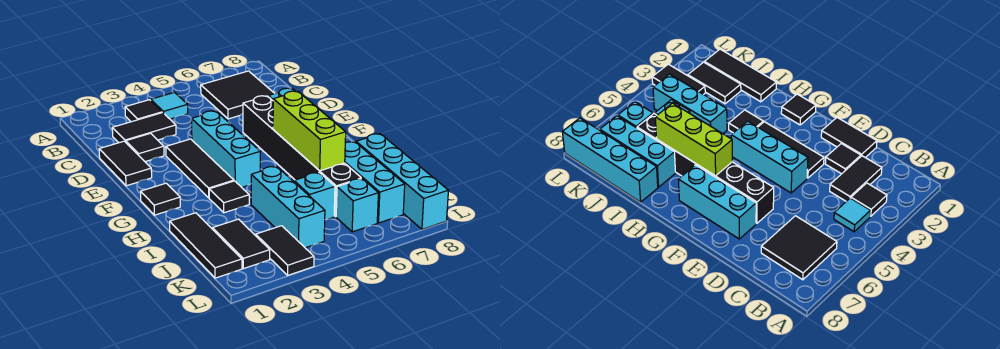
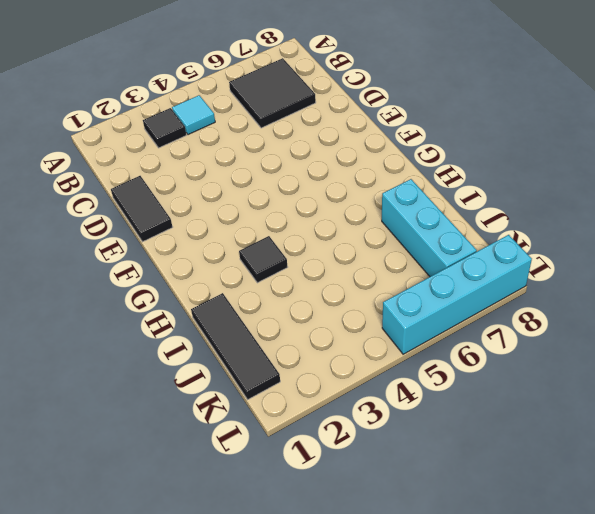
cyan 1x4 brick [382,235,532,354] -> cyan 1x4 brick turned to [356,134,448,229]
none -> black 1x2 tile [112,112,176,143]
none -> black 1x1 tile [126,133,164,162]
none -> black 1x3 tile [166,139,234,198]

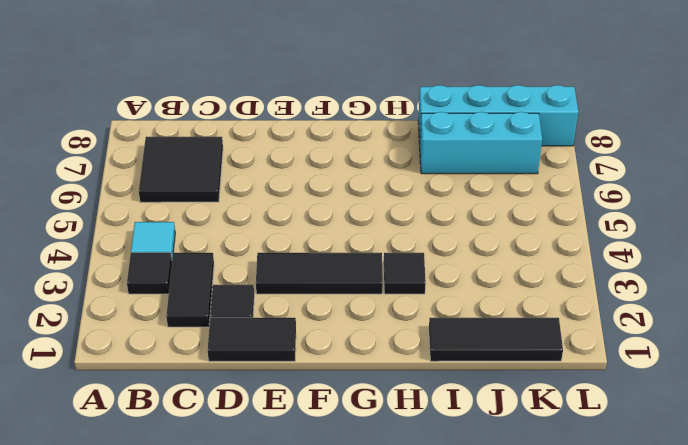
none -> cyan 1x3 brick [191,111,260,187]
none -> black 1x6 brick [243,96,361,217]
none -> cyan 1x3 brick [678,165,756,239]

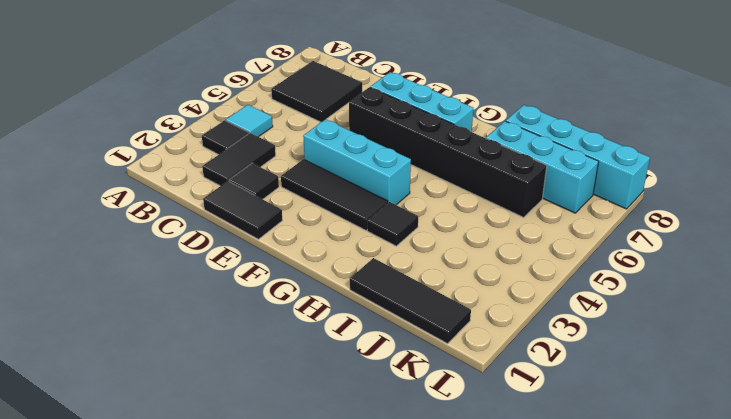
none -> black 1x1 tile [141,183,180,215]
none -> cyan 1x3 brick [251,166,325,248]
none -> black 1x2 tile [212,219,270,269]

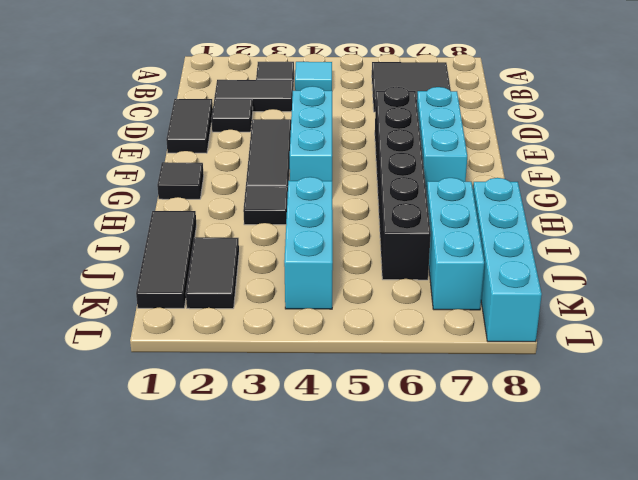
none -> cyan 1x1 brick [294,173,335,220]
none -> black 1x2 tile [256,226,314,275]
none -> cyan 1x1 brick [336,179,378,232]

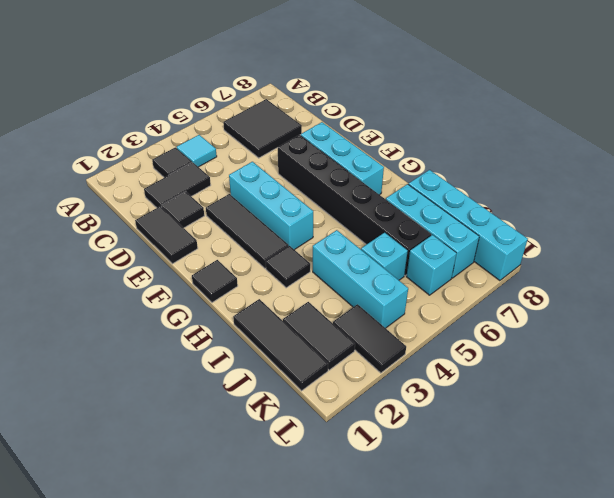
none -> lime 1x3 brick [273,91,346,171]

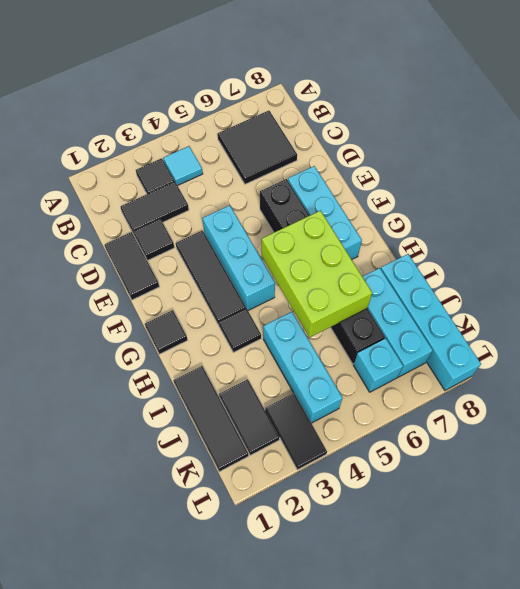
lime 2x3 brick [262,211,372,337] -> lime 1x3 brick [273,91,346,171]
none -> cyan 1x1 brick [294,173,335,220]

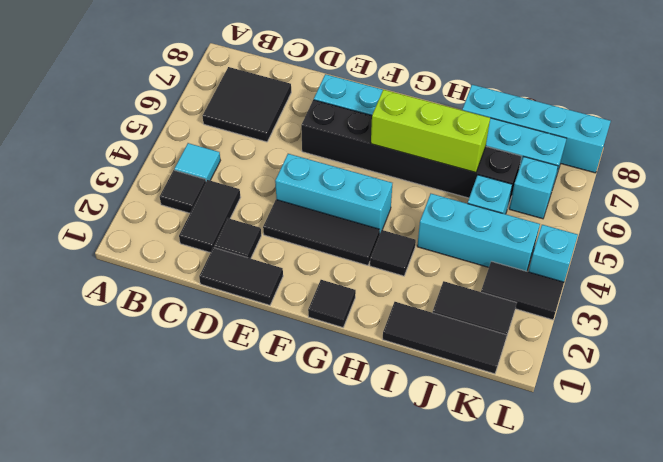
cyan 1x1 brick [528,225,578,282] -> none

